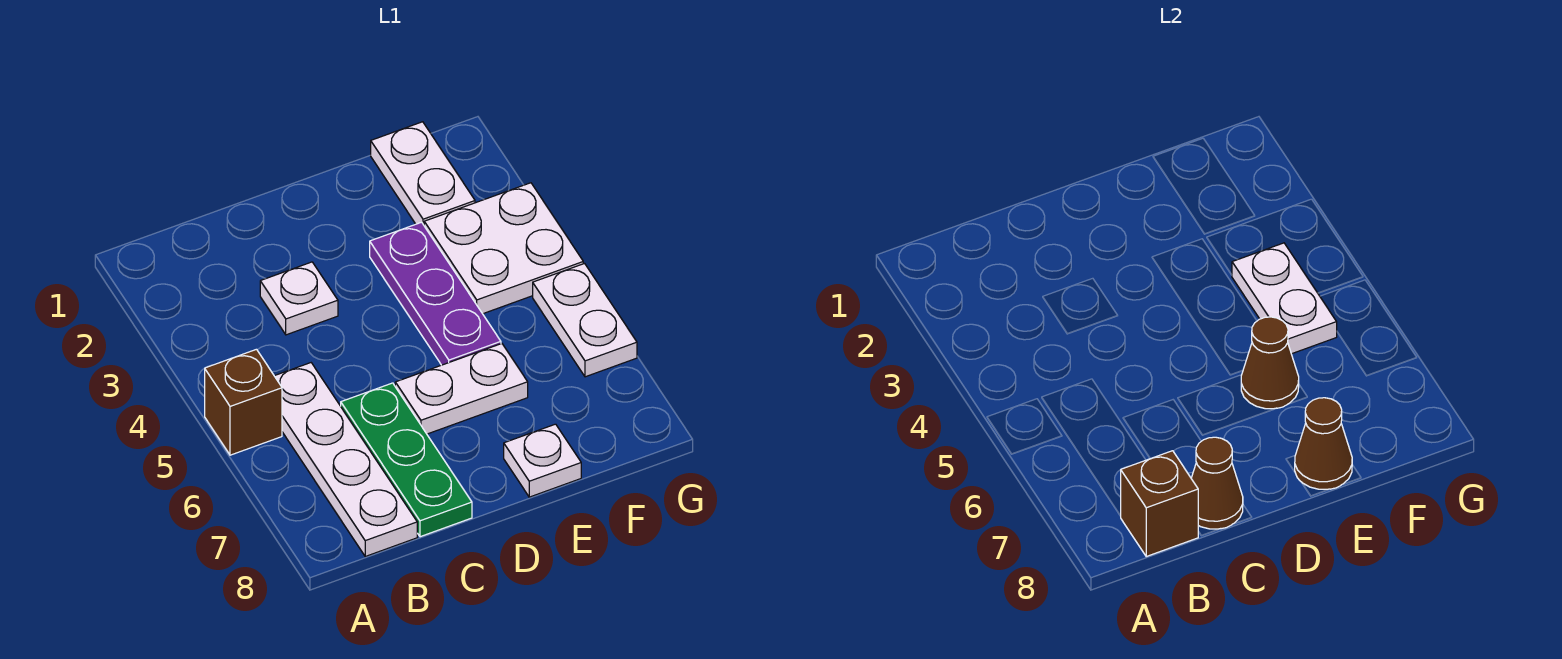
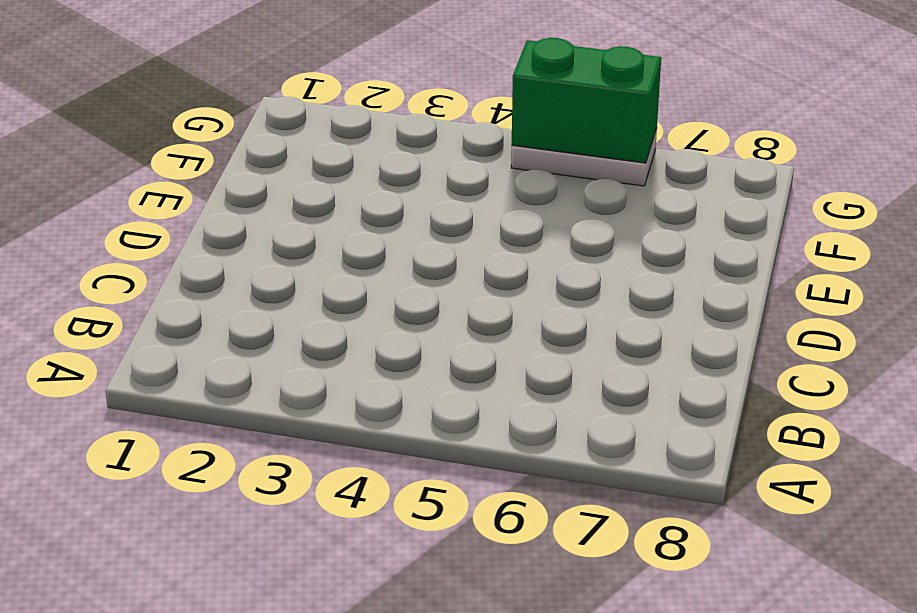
green 1x2 brick [512,38,661,163] -> none
none -> brown 1x1 brick [205,349,282,455]
none -> white 1x4 plate [275,363,417,556]
none -> white 1x1 plate [260,262,338,335]

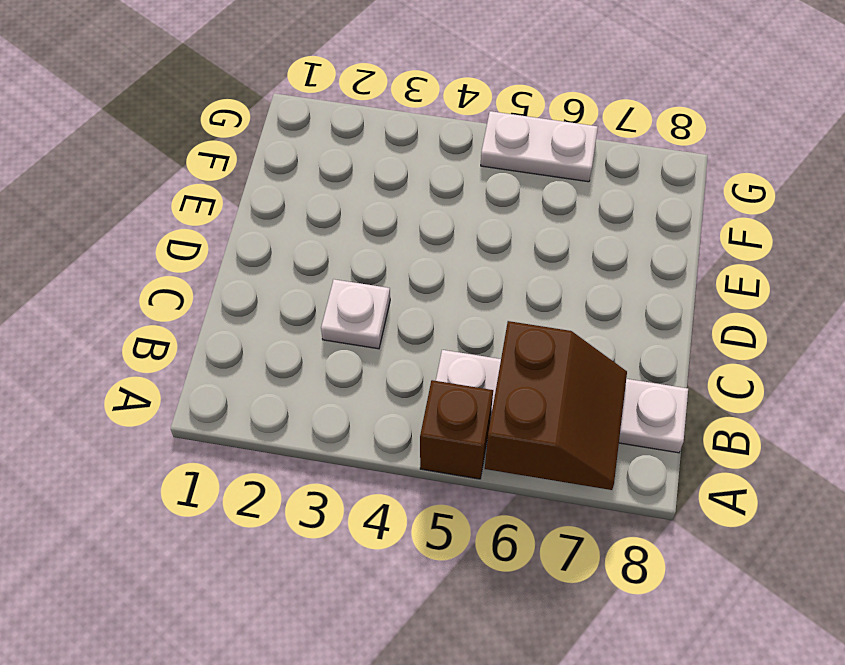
brown 2x2 slope [485,321,627,490] -> none
none -> green 1x3 plate [341,383,472,537]
none -> white 1x2 plate [395,344,528,434]
none -> purple 1x3 plate [370,222,501,365]

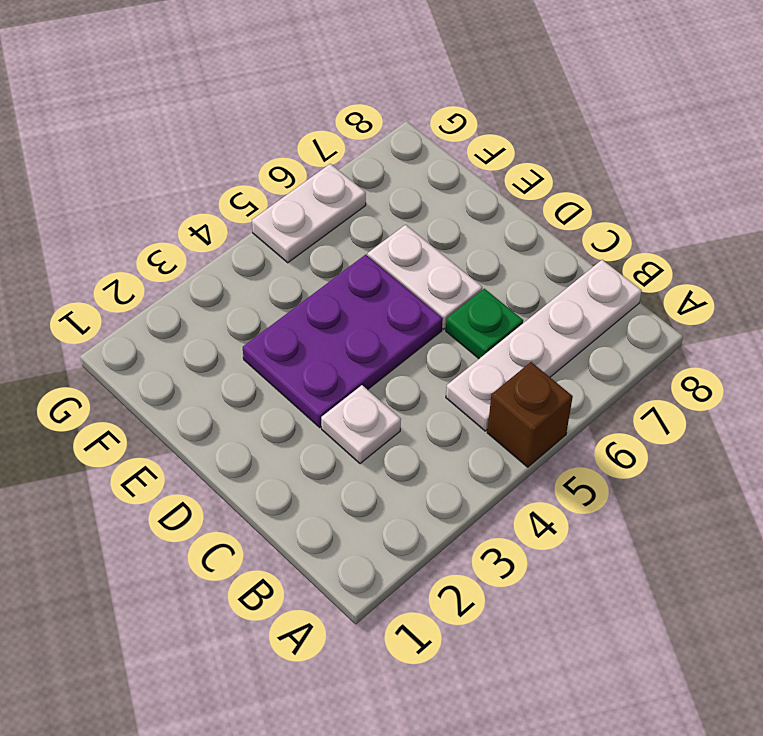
green 1x1 plate [446,289,523,359] -> green 1x3 plate [341,383,472,537]
purple 2x3 plate [243,255,443,427] -> purple 1x3 plate [370,222,501,365]
none -> white 1x1 plate [504,424,581,497]
none -> white 1x2 plate [371,122,475,225]
none -> white 2x2 plate [424,183,583,314]

